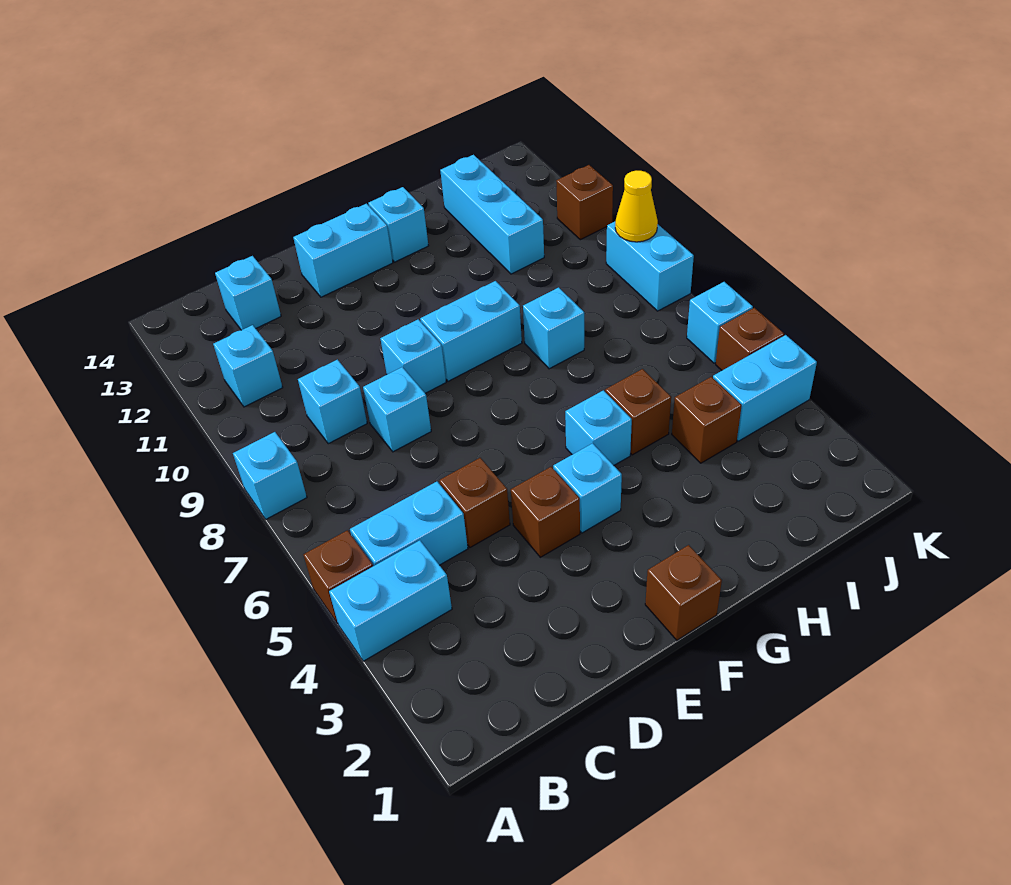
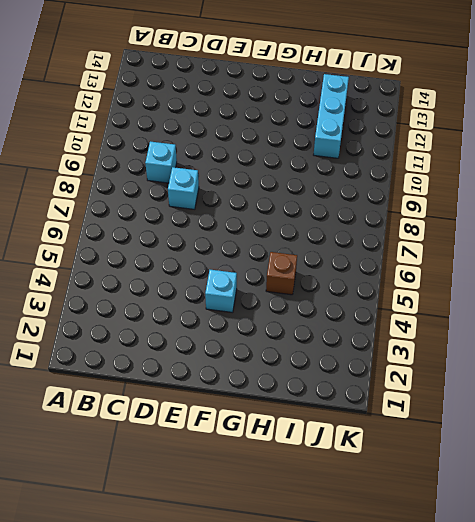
none -> cyan 1x2 brick [329,540,452,661]
none -> brown 1x1 brick [303,530,373,624]
none -> cyan 1x1 brick [233,432,307,519]

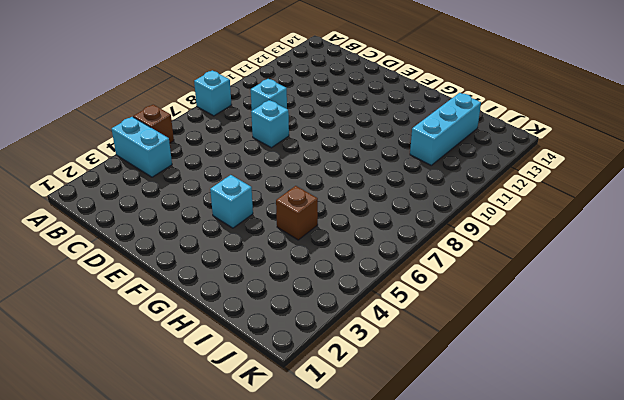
none -> cyan 1x2 brick [350,482,468,566]
none -> cyan 1x1 brick [213,325,283,407]
none -> cyan 1x1 brick [215,256,281,330]

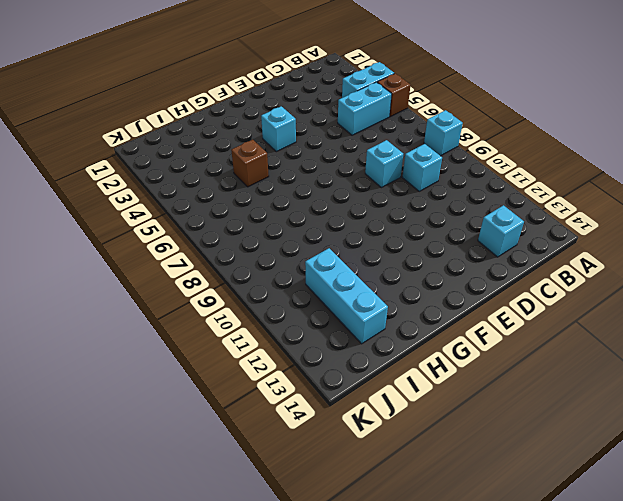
none -> cyan 1x1 brick [213,325,283,407]
none -> brown 1x1 brick [439,458,510,547]
none -> brown 1x1 brick [511,467,580,557]

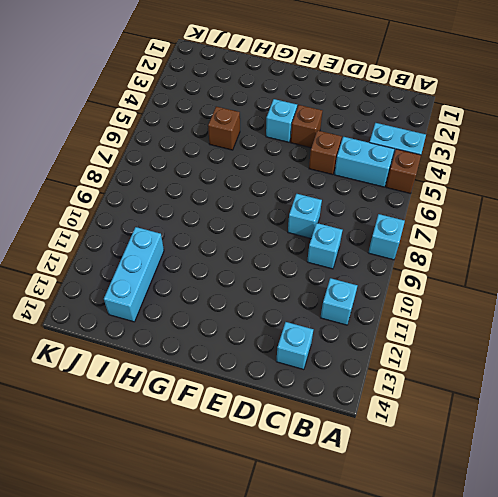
none -> cyan 1x1 brick [380,319,446,393]
none -> cyan 1x2 brick [293,204,393,297]
none -> brown 1x1 brick [645,545,722,640]

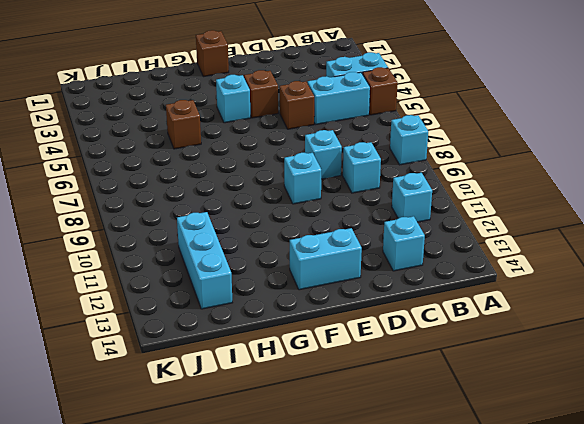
none -> cyan 1x2 brick [420,281,522,381]
none -> cyan 1x1 brick [565,390,632,465]
none -> cyan 1x1 brick [368,187,428,262]

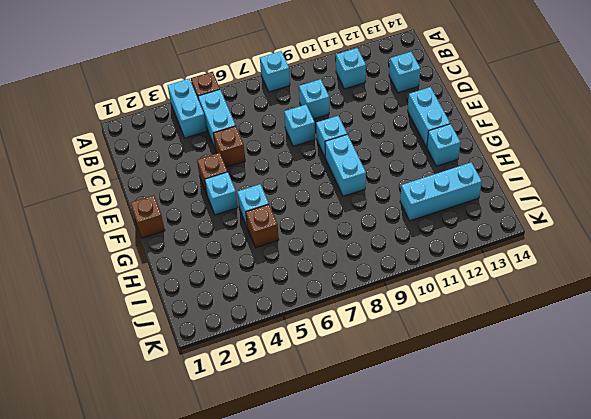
none -> cyan 1x1 brick [523,287,584,369]
none -> brown 1x1 brick [672,377,742,463]
none -> cyan 1x2 brick [713,335,817,441]

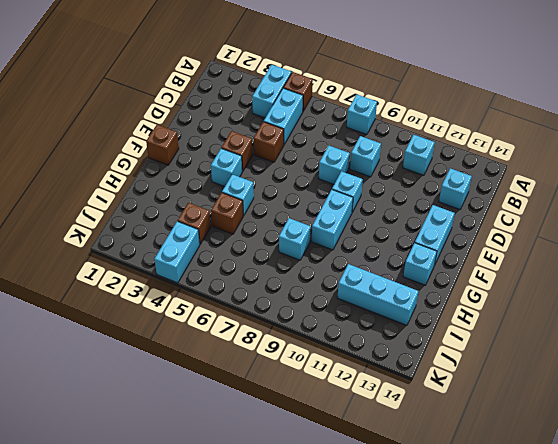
none -> brown 1x1 brick [716,308,784,370]
none -> cyan 1x1 brick [687,282,753,363]
none -> cyan 1x2 brick [606,222,694,311]

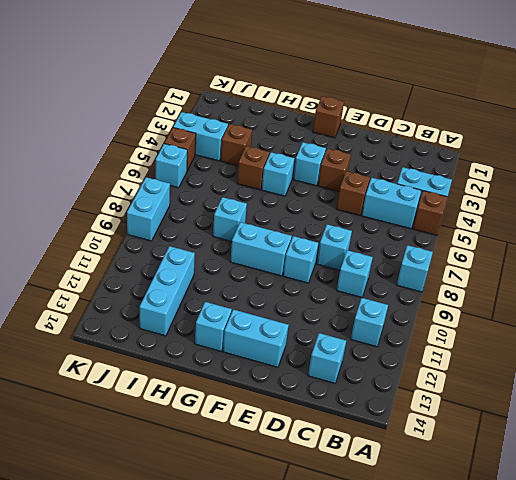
none -> brown 1x1 brick [556,165,613,240]
none -> yellow 1x1 cone [615,171,658,242]

